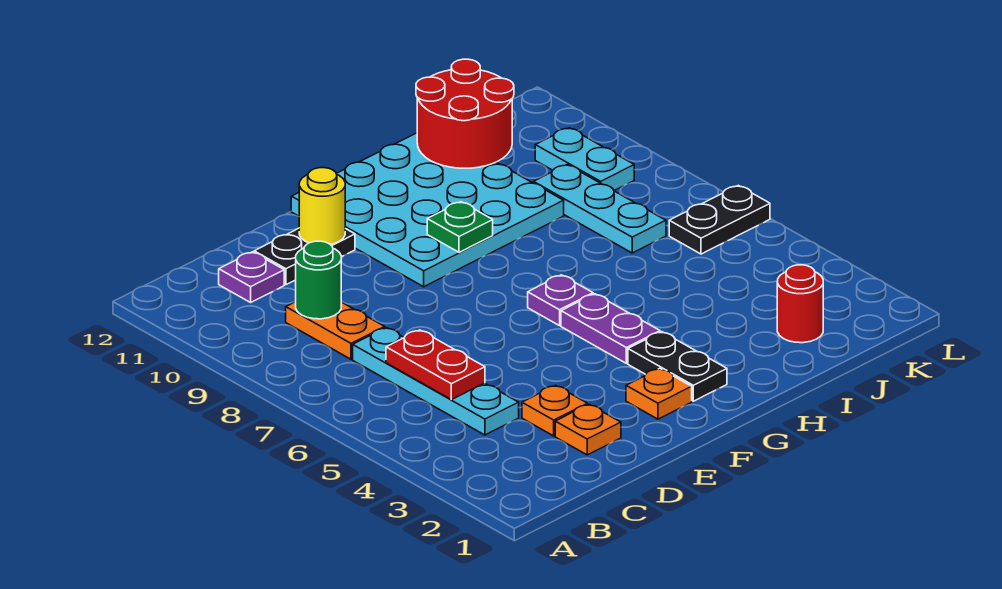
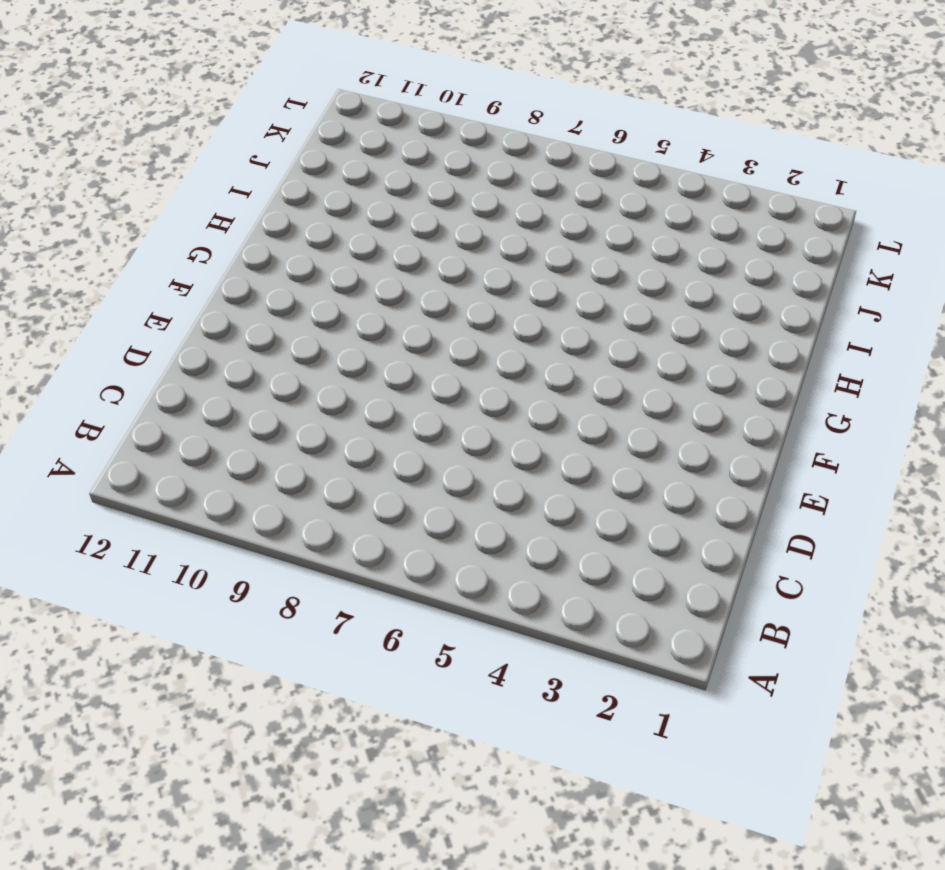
none -> cyan 1x4 plate [353,328,519,435]
none -> orange 1x2 plate [286,302,385,359]
none -> purple 1x1 plate [219,252,284,302]

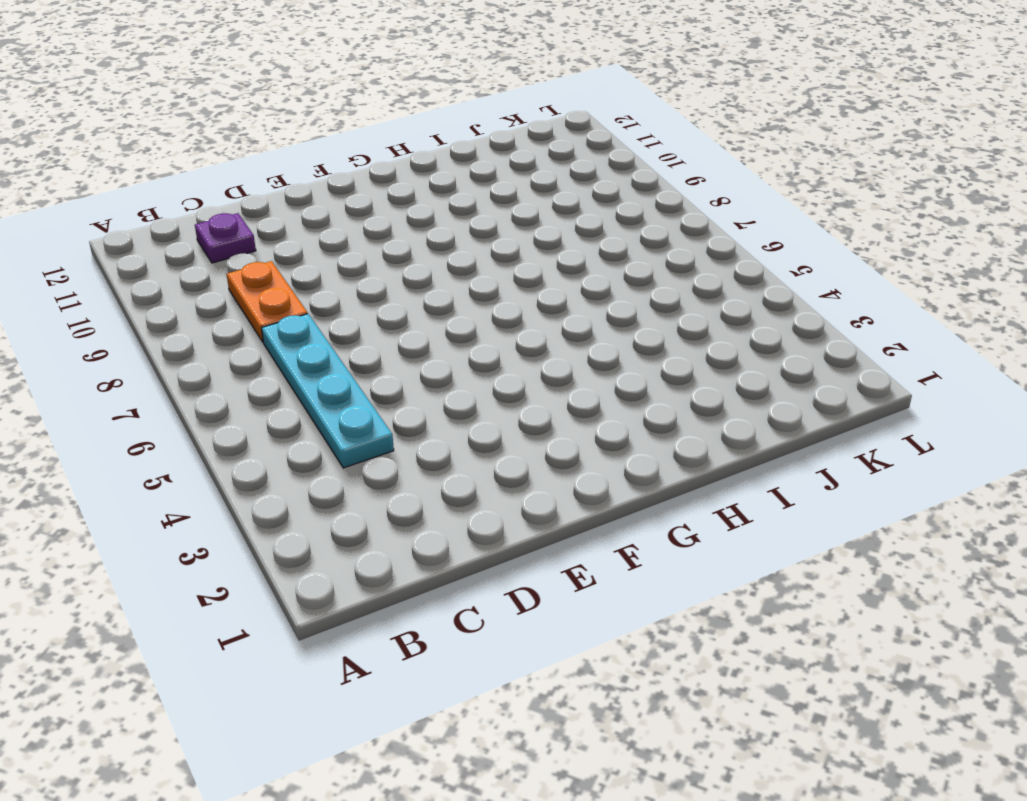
none -> orange 1x1 plate [555,404,621,455]
none -> orange 1x1 plate [522,385,587,436]
none -> black 1x2 plate [254,228,355,285]

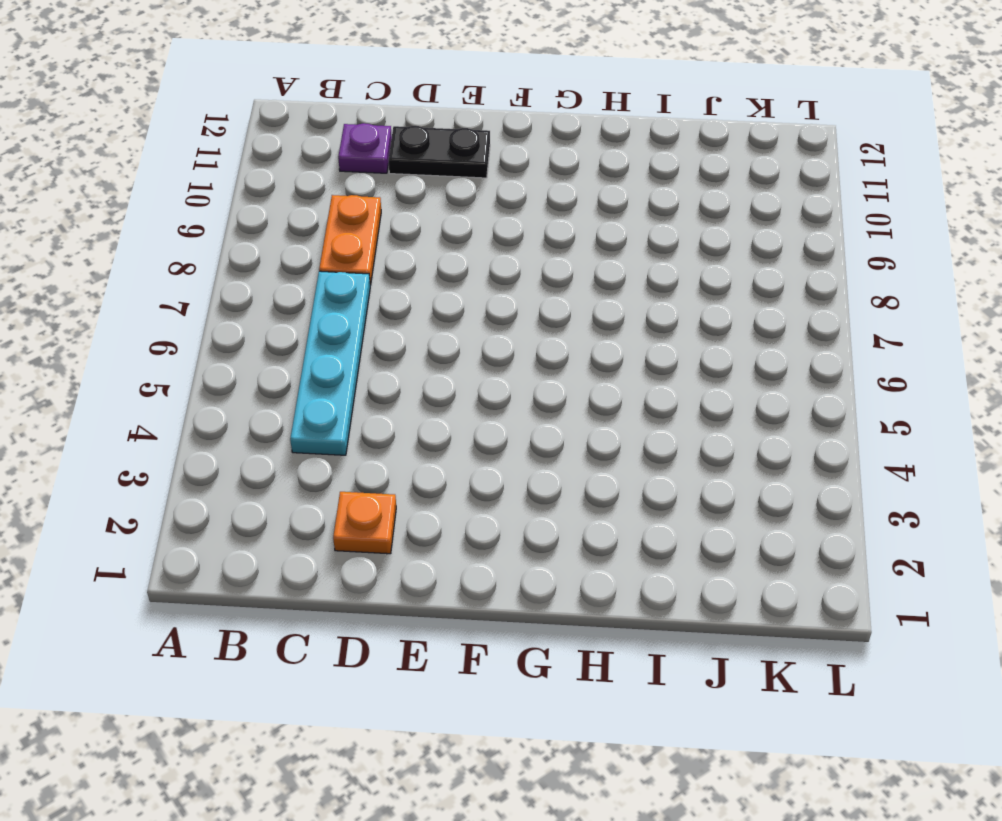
none -> orange 1x1 plate [522,385,587,436]
none -> orange 1x1 plate [626,368,692,419]
none -> cyan 4x4 plate [291,133,564,287]

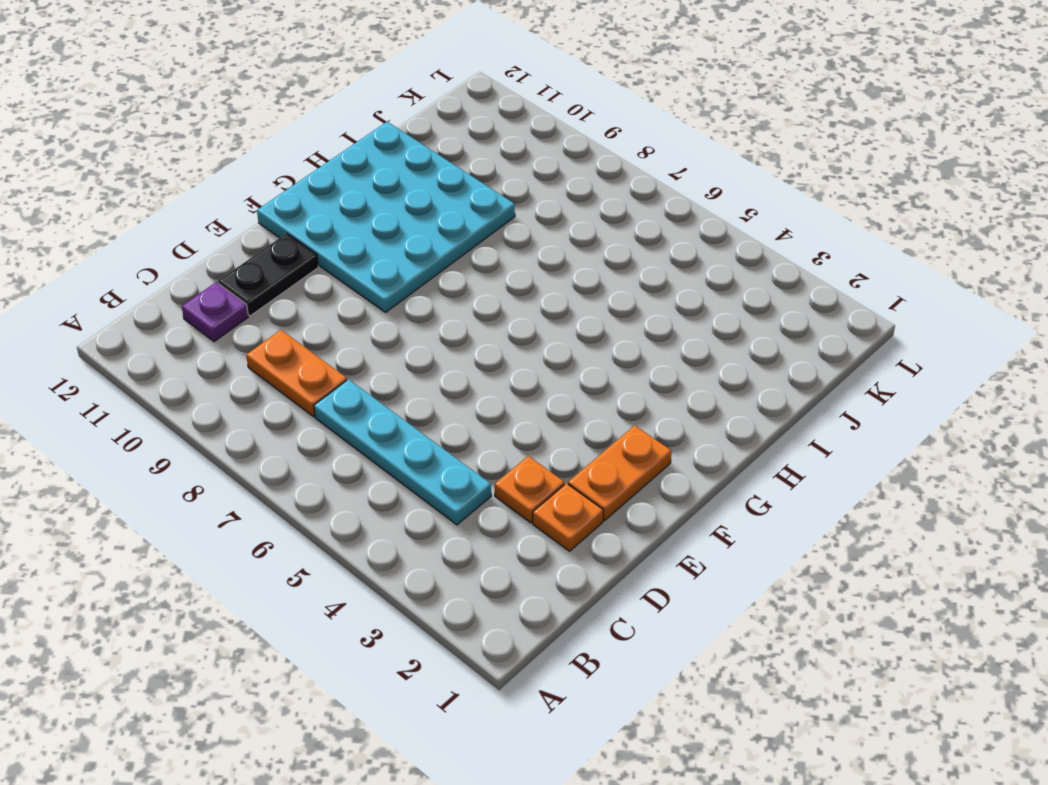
orange 1x2 plate [568,425,672,521] -> orange 1x1 plate [626,368,692,419]
none -> black 1x2 plate [628,332,727,401]
none -> purple 1x2 plate [561,294,660,363]
none -> purple 1x1 plate [528,275,593,326]

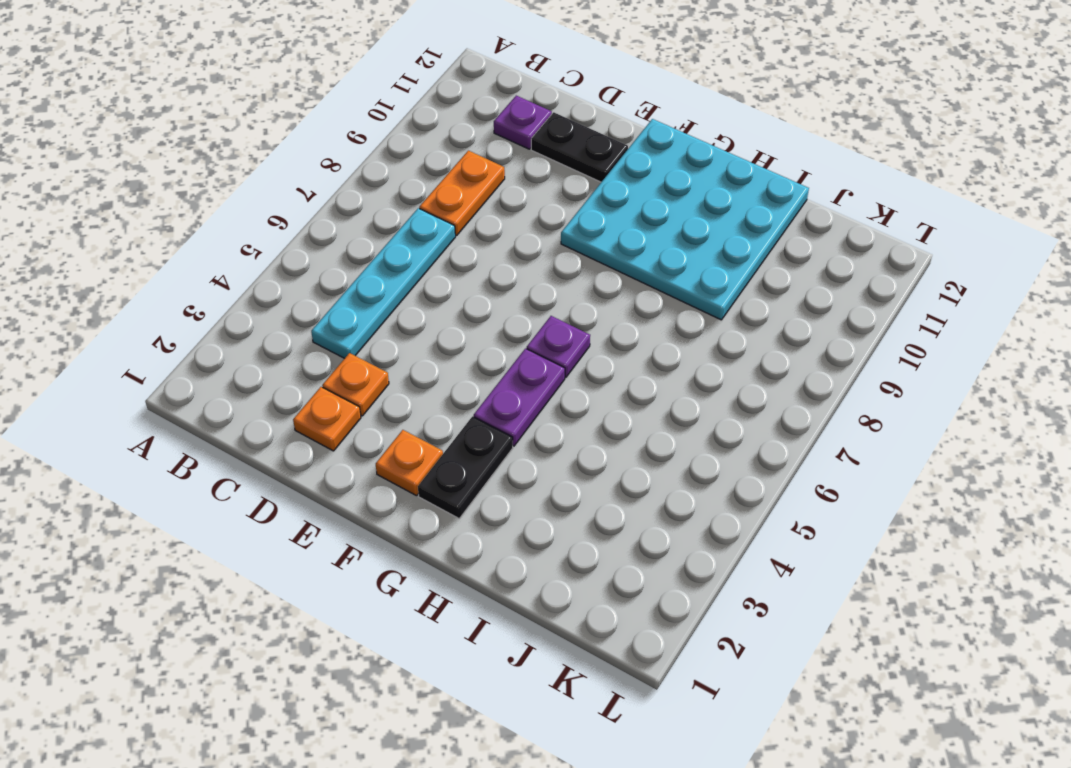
none -> red 1x1 round brick [777,265,823,343]
none -> cyan 1x3 plate [533,165,666,253]
none -> black 1x2 plate [669,185,770,254]

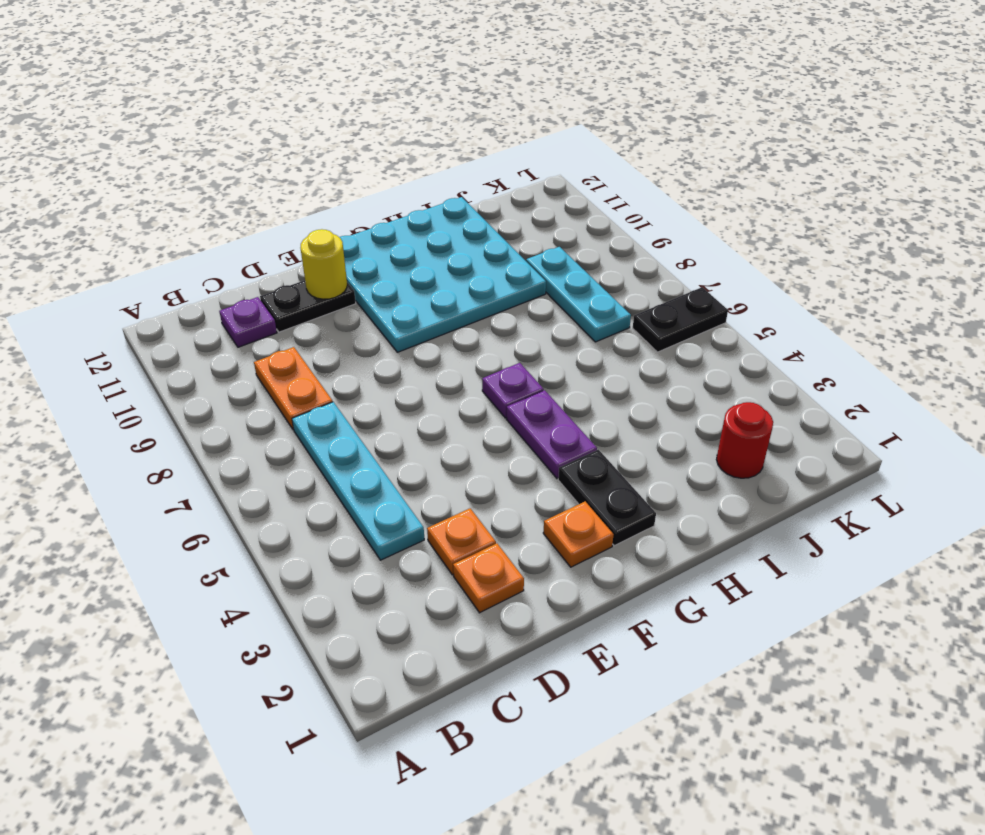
none -> cyan 1x2 plate [535,128,634,191]
none -> red 1x2 plate [386,330,485,400]
none -> green 1x1 round brick [295,241,341,319]

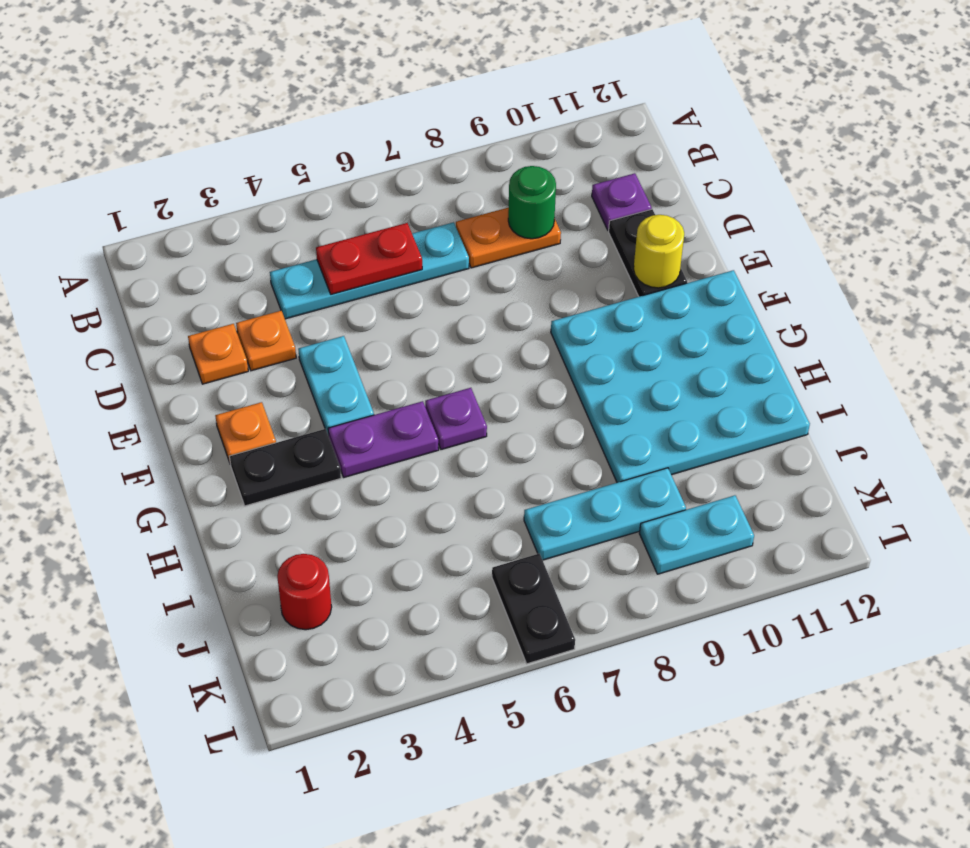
cyan 1x2 plate [298,336,374,436] -> none
none -> green 1x1 plate [427,202,493,252]
none -> red 2x2 round brick [416,59,514,168]

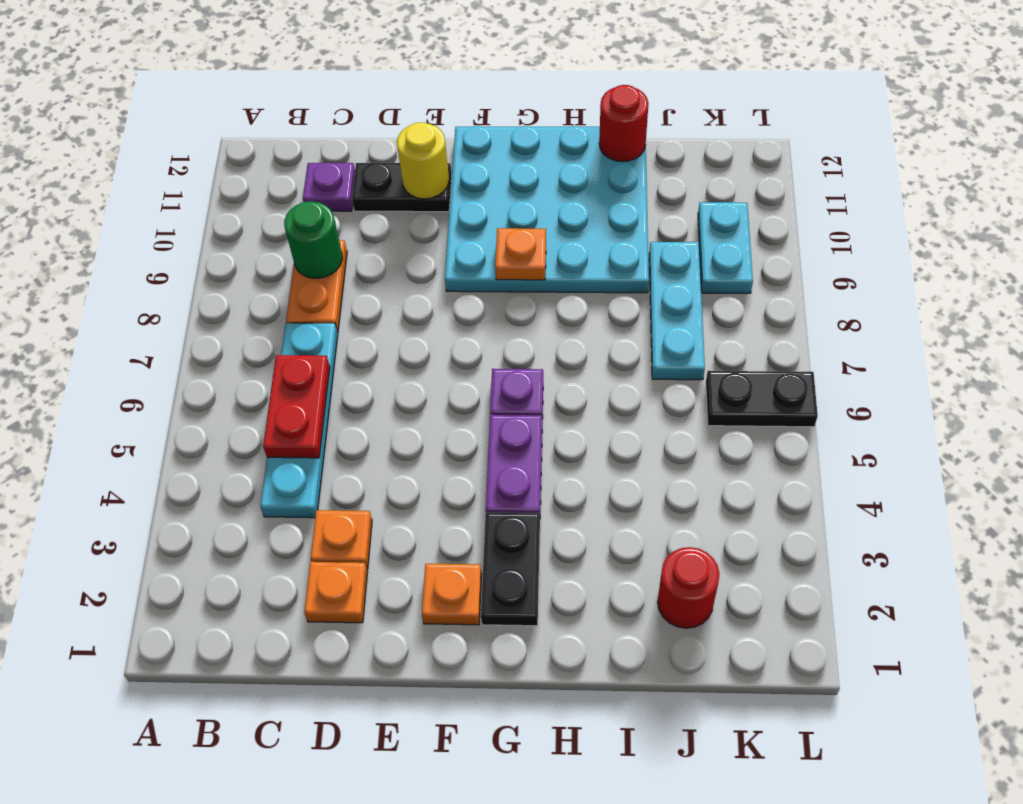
orange 1x1 plate [495,228,546,280] -> green 1x1 plate [427,202,493,252]
red 1x1 round brick [599,85,649,162] -> red 2x2 round brick [416,59,514,168]

